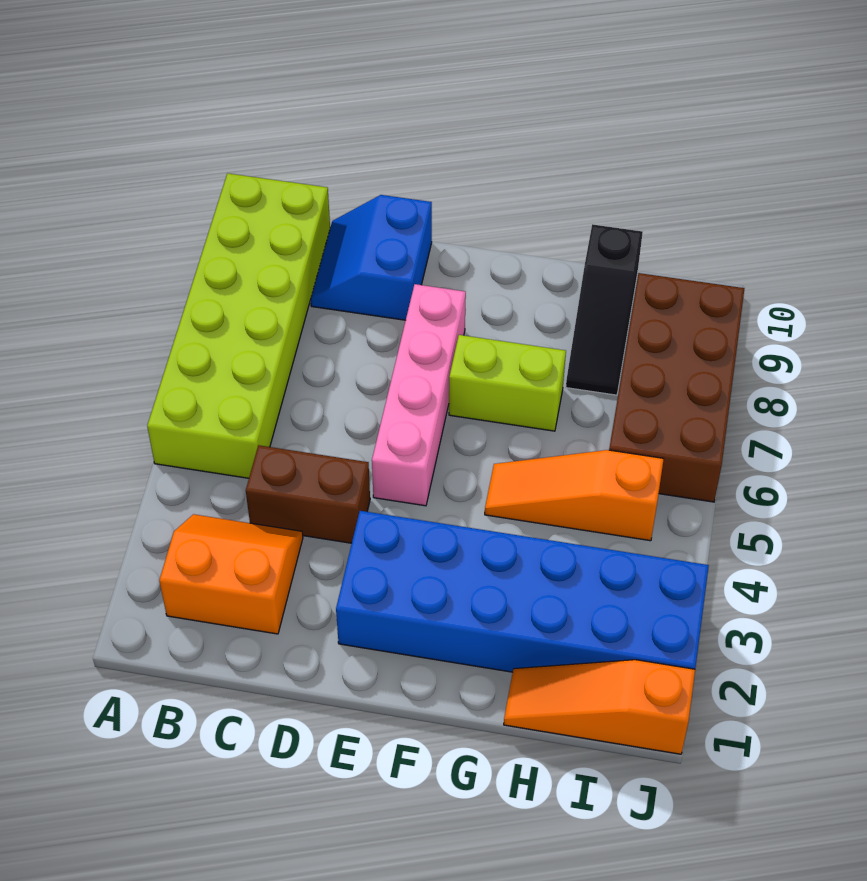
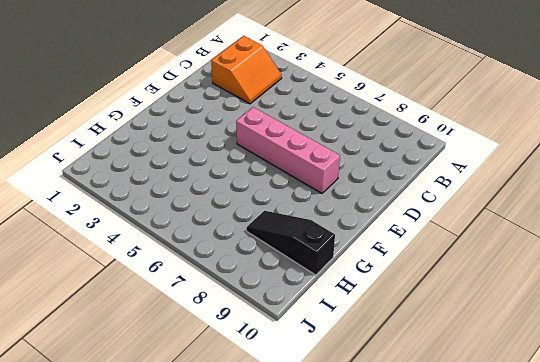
none -> lime 2x6 brick [147,173,330,478]
none -> brown 1x2 brick [246,445,370,543]

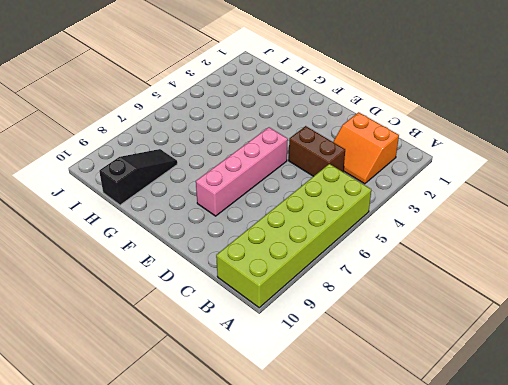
none -> blue 2x2 slope [311,195,432,320]
none -> blue 2x6 brick [336,511,709,672]

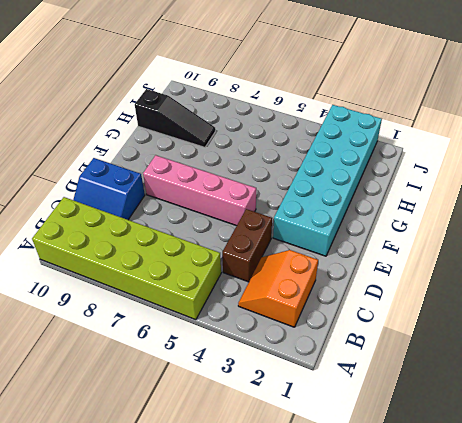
cyan 2x6 brick [273,105,382,256] -> blue 2x6 brick [336,511,709,672]
none -> lime 1x2 brick [449,335,566,431]
none -> orange 1x3 slope [485,450,664,541]

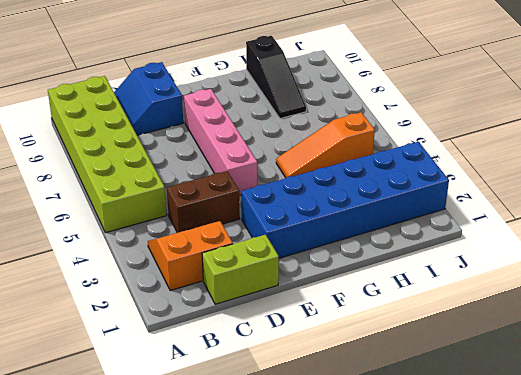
lime 1x2 brick [202,235,279,304] -> lime 1x2 brick moved to [449,335,566,431]
none -> orange 1x3 slope [504,660,695,754]
none -> brown 2x4 brick [609,273,745,502]

